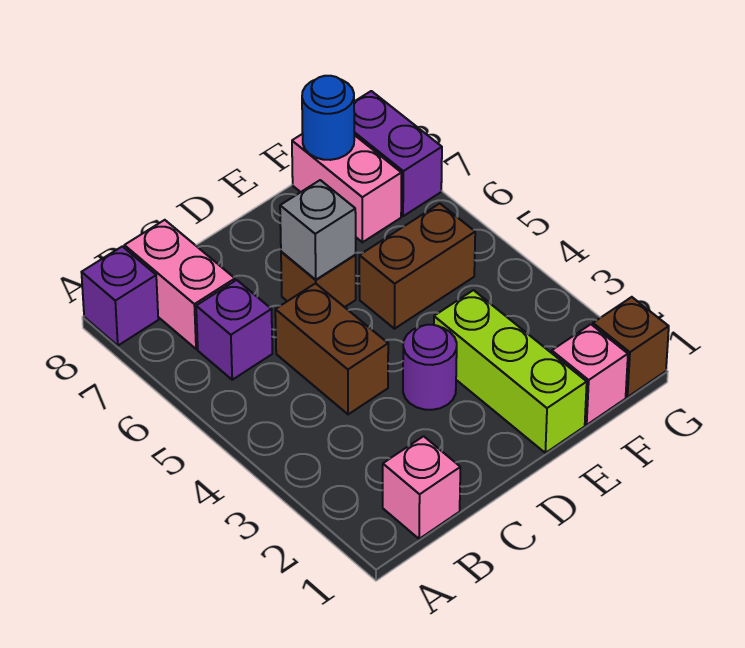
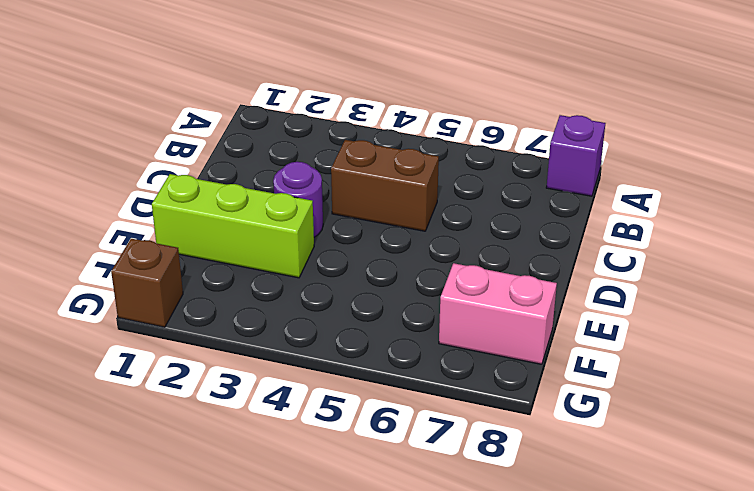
none -> pink 1x1 brick [383,436,460,539]
none -> purple 1x1 brick [196,280,272,380]
none -> pink 1x2 brick [124,220,235,349]

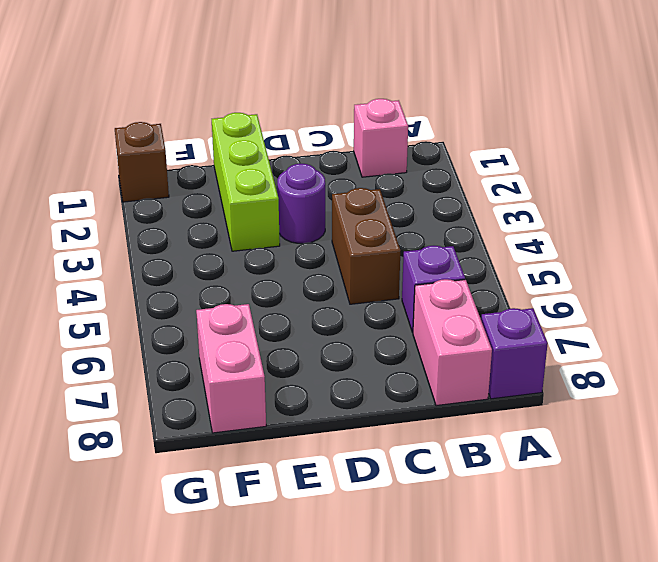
none -> brown 1x1 brick [281,252,356,307]
none -> brown 1x2 brick [359,204,475,329]
none -> pink 1x1 brick [552,324,628,425]

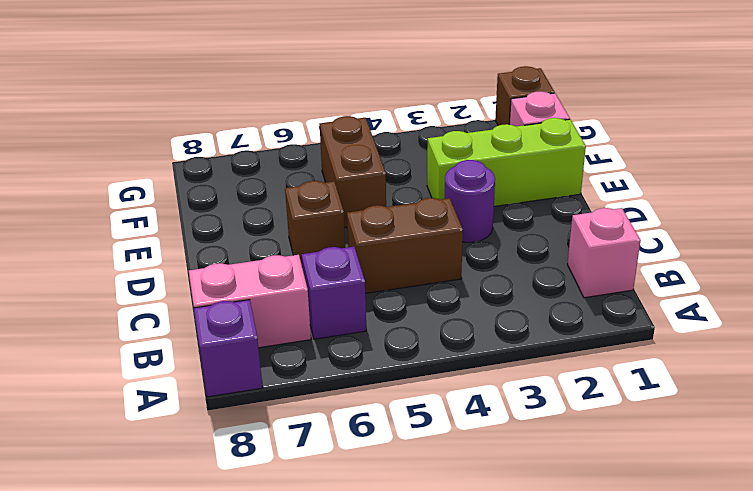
none -> pink 1x2 brick [292,134,401,242]
none -> purple 1x2 brick [354,91,442,216]
none -> grey 1x1 brick [280,180,356,280]

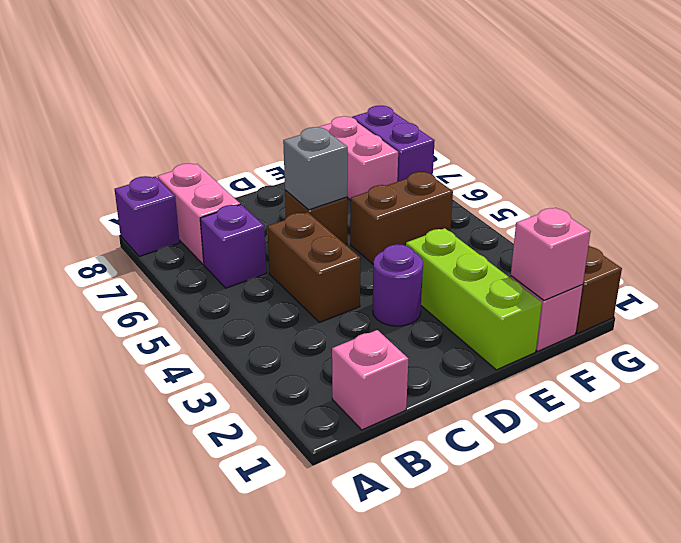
pink 1x1 brick [511,208,591,300] -> none
none -> blue 1x1 round brick [302,76,354,160]

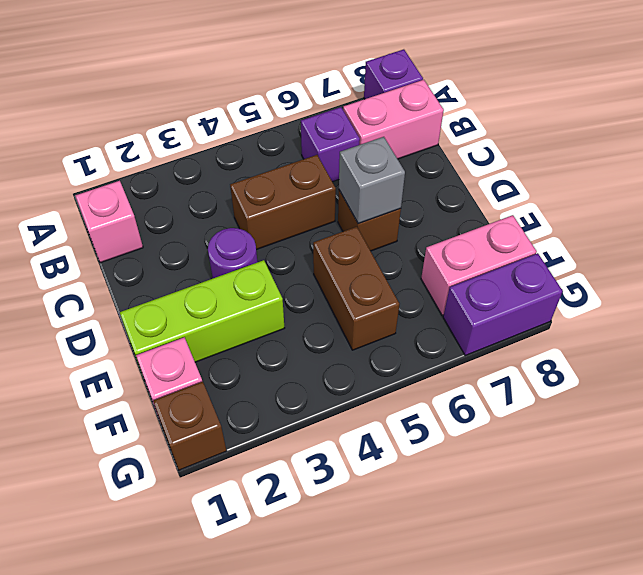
none -> blue 1x1 round brick [302,76,354,160]

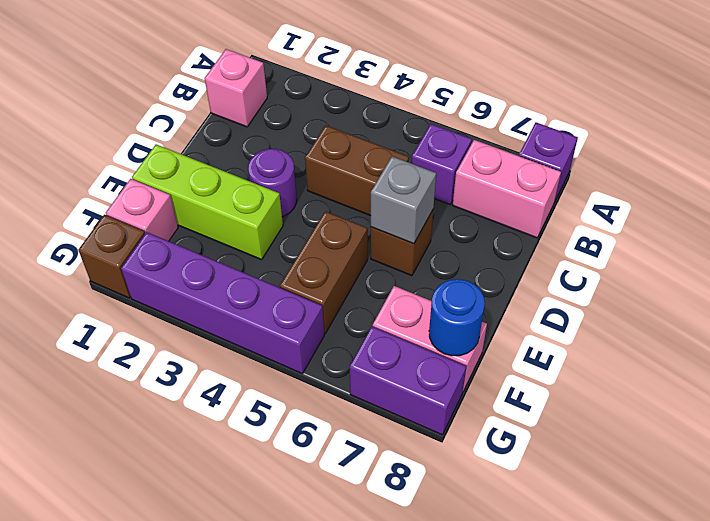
purple 1x4 brick [121,232,324,374] -> none

